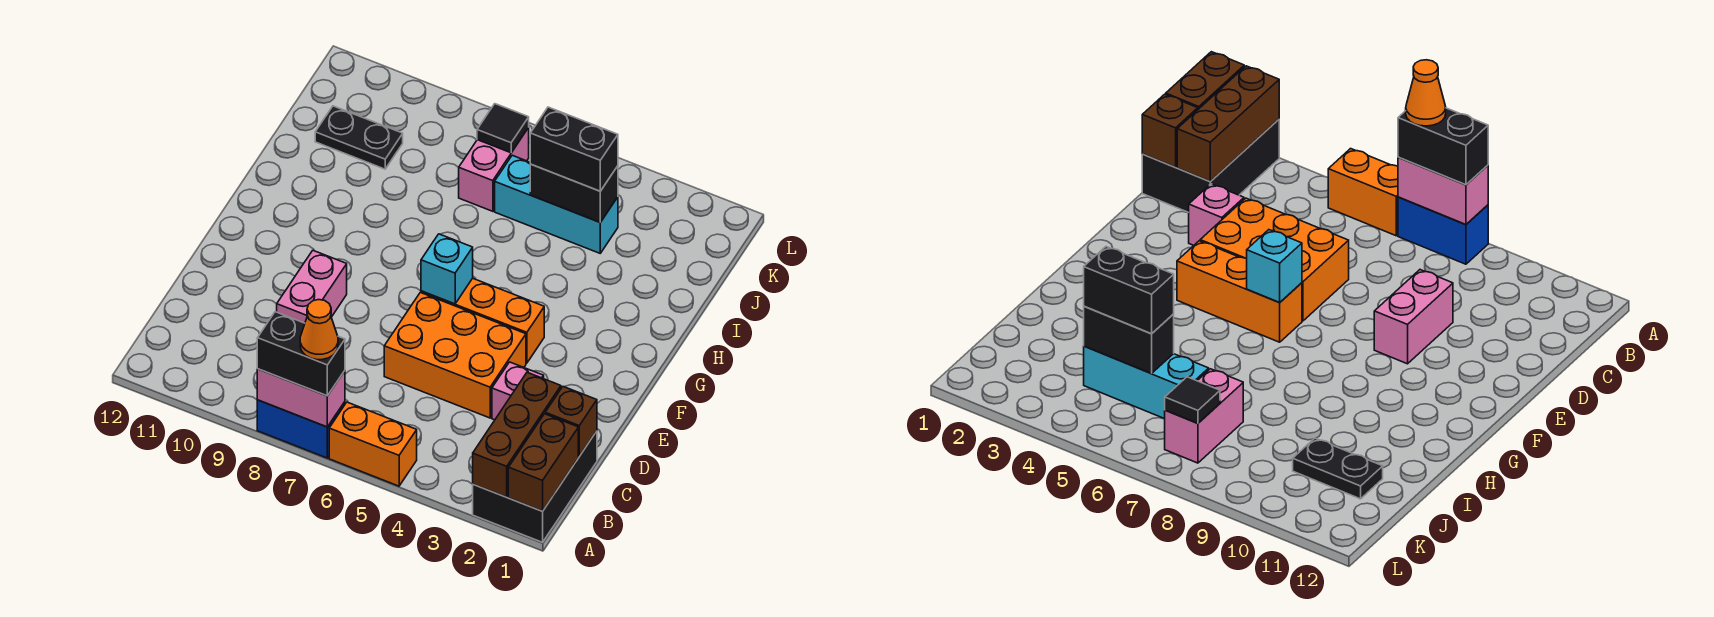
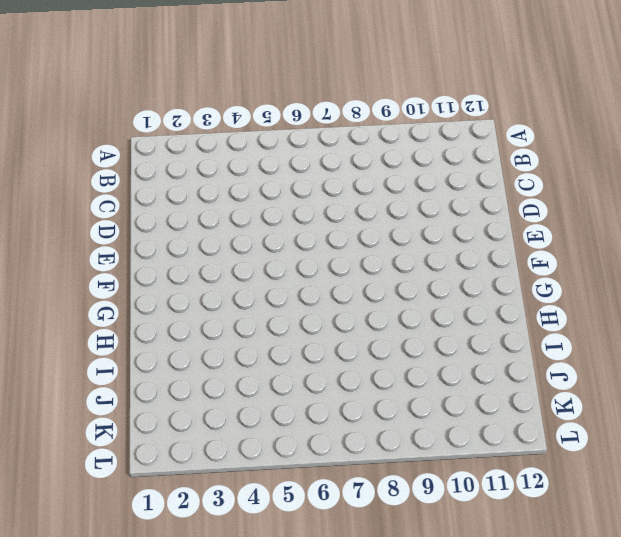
none -> black 2x3 brick [473,431,597,542]
none -> orange 1x2 brick [329,402,417,486]
none -> blue 1x2 brick [257,400,345,458]

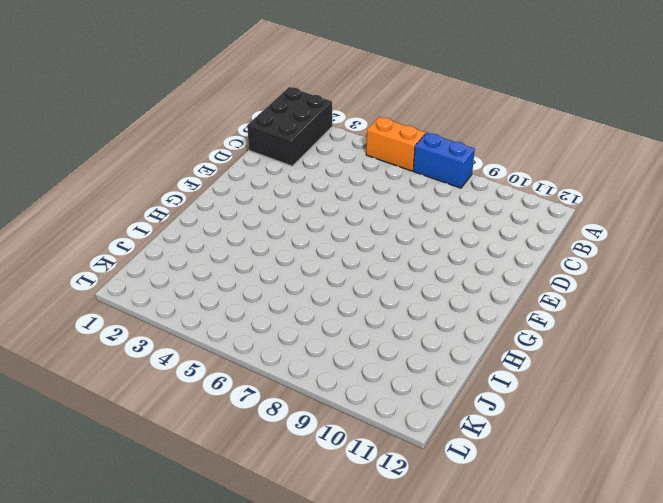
none -> pink 1x1 brick [492,362,544,420]
none -> orange 2x3 brick [384,292,526,418]
none -> pink 1x2 brick [277,251,347,323]

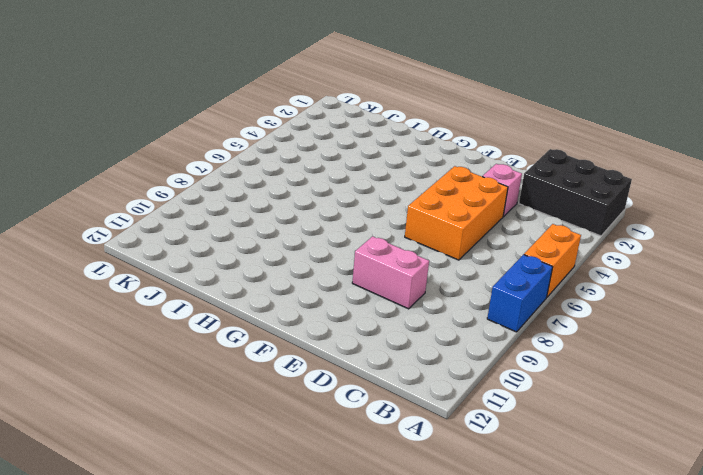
none -> orange 1x3 brick [421,278,544,363]
none -> cyan 1x3 brick [495,155,618,253]
none -> pink 1x2 brick [459,128,529,211]

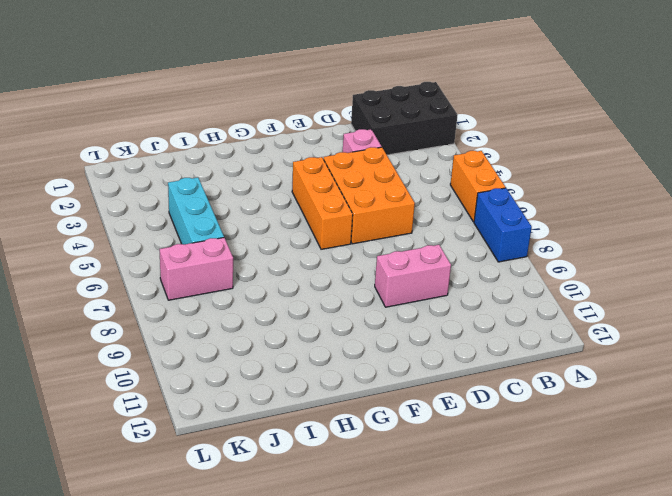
none -> black 1x2 plate [315,106,403,169]
none -> brown 1x2 brick [508,414,578,511]
none -> brown 1x3 brick [473,372,561,497]

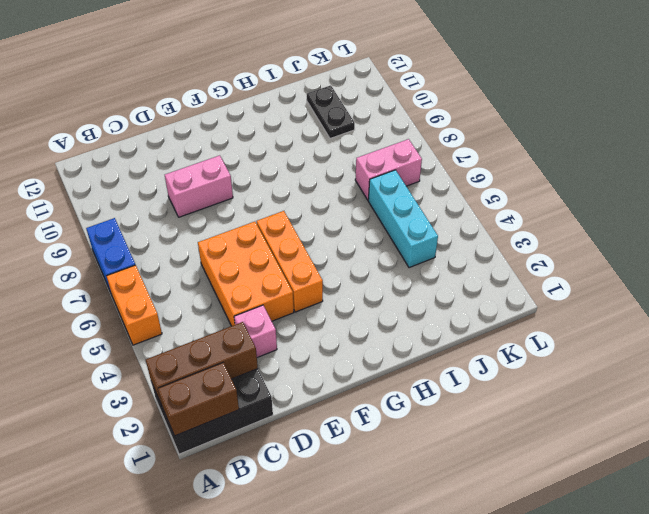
none -> pink 1x2 brick [257,369,345,427]
none -> brown 1x1 brick [545,387,597,456]
none -> cyan 1x1 brick [421,234,473,304]

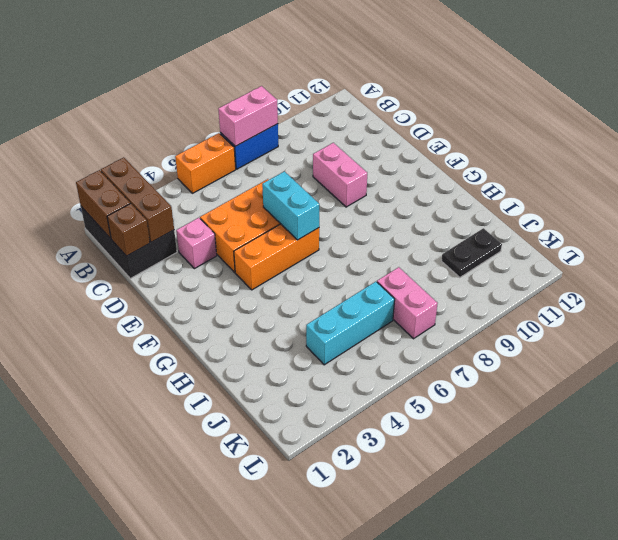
cyan 1x2 brick [262,171,319,240] -> cyan 1x1 brick [421,234,473,304]
none -> black 1x2 brick [530,164,618,222]
none -> black 1x1 tile [477,104,529,153]
none -> black 1x2 brick [257,312,345,396]

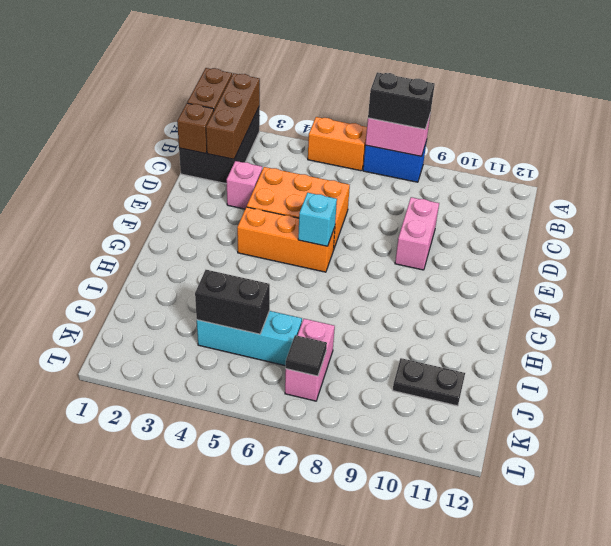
none -> black 1x2 brick [530,107,618,191]
none -> orange 1x1 cone [300,300,338,360]

